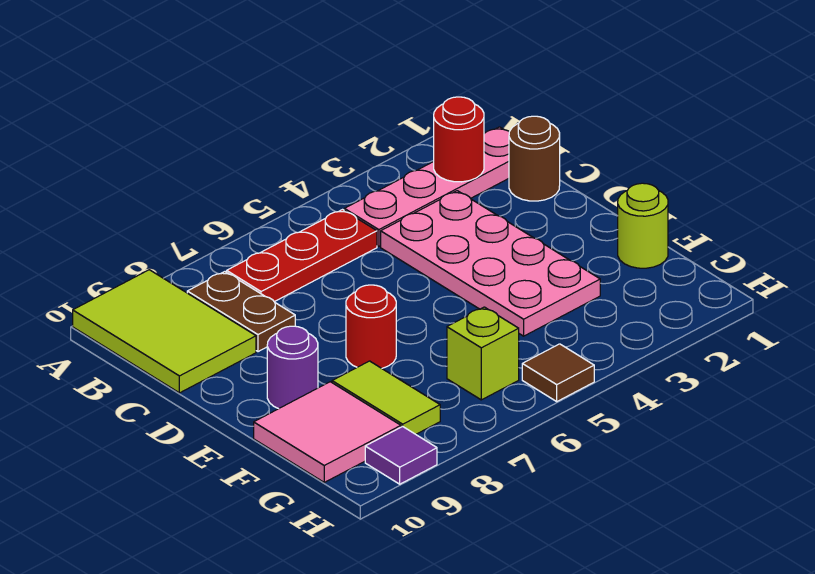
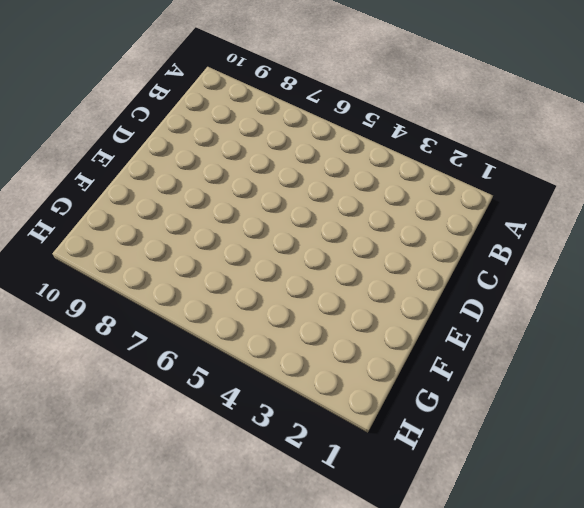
none -> lime 2x3 tile [73,270,256,393]
none -> pink 1x4 plate [344,127,509,247]
none -> red 1x3 plate [227,210,377,302]

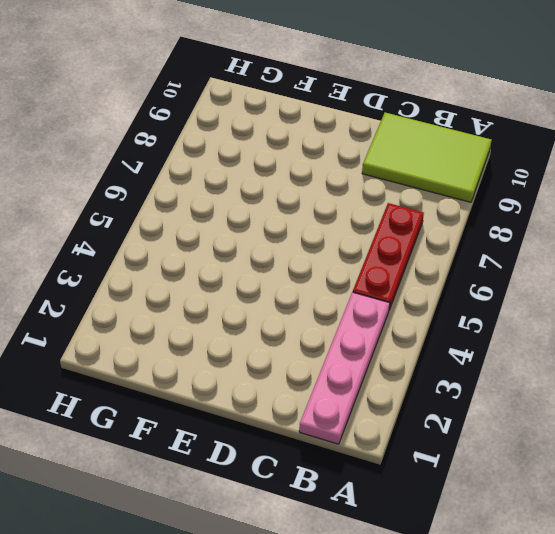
none -> brown 1x2 plate [187,272,295,352]
none -> brown 1x1 round brick [509,116,560,201]
none -> pink 2x4 plate [381,191,600,336]

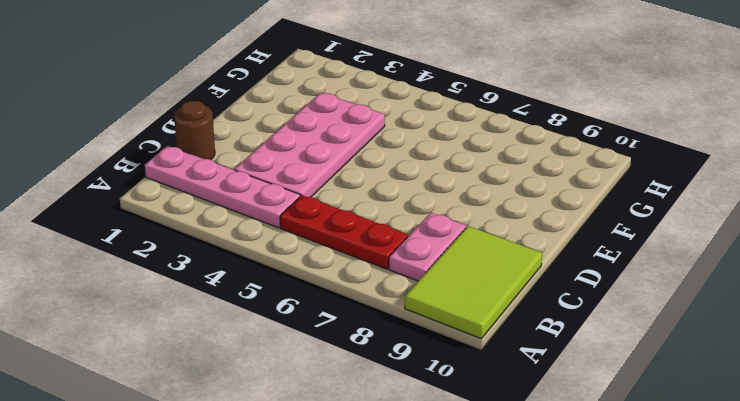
pink 1x2 plate [389,213,466,281] -> brown 1x2 plate [187,272,295,352]
none -> red 1x1 round brick [346,285,396,368]
none -> purple 1x1 round brick [267,326,318,409]
none -> lime 1x1 round brick [618,183,668,268]

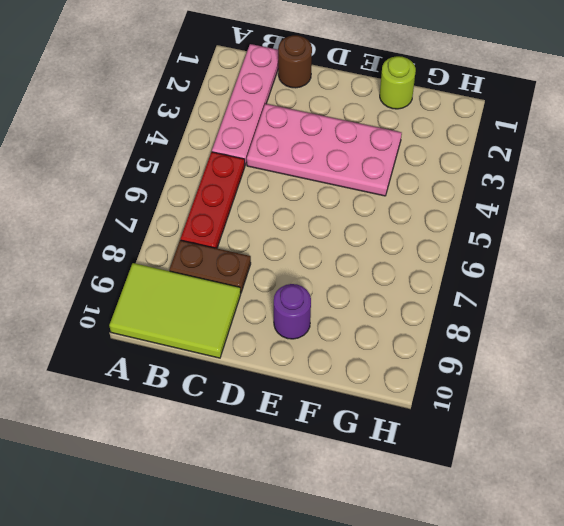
none -> red 1x1 round brick [346,285,396,368]
none -> lime 1x2 tile [332,361,440,434]
none -> pink 2x2 tile [254,382,401,482]

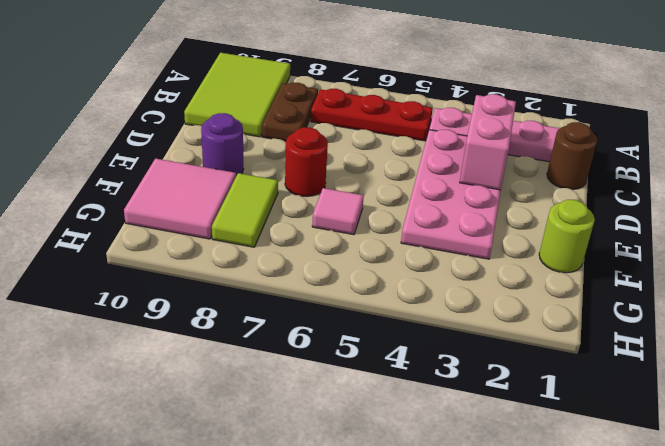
pink 1x2 brick [460,94,516,190] -> none
pink 1x1 tile [312,188,364,235] -> none
none -> lime 1x1 brick [447,307,519,400]
none -> brown 1x1 tile [522,344,594,401]
none -> purple 1x1 tile [365,426,437,484]

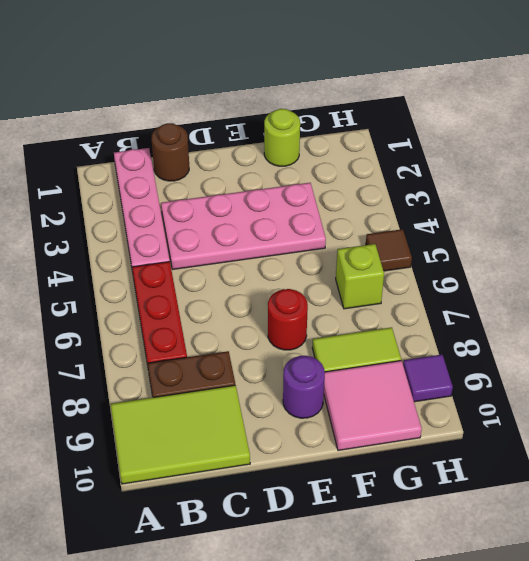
none -> red 1x1 round brick [434,97,484,182]

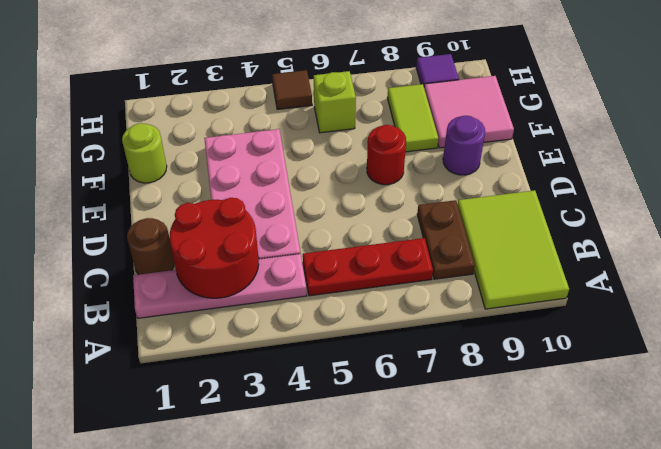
red 2x2 round brick [170,198,259,298] -> red 1x1 round brick [434,97,484,182]

